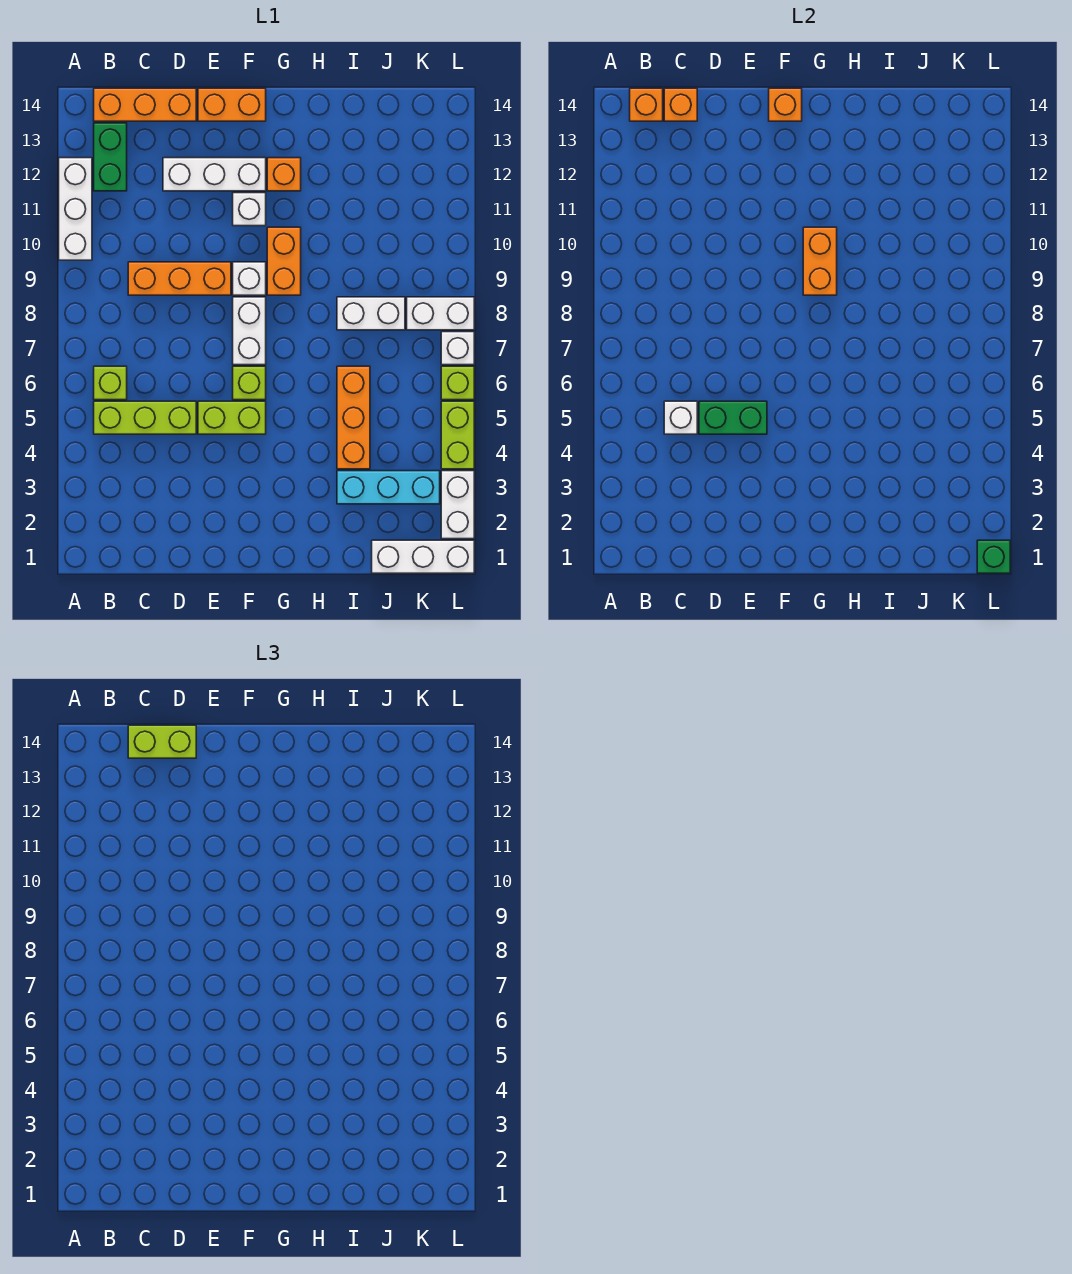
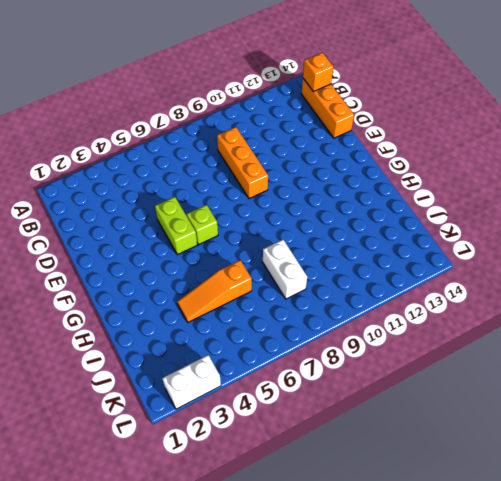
orange 1x3 slope [177,260,252,322] -> orange 1x3 brick [337,366,370,469]
none -> white 1x3 brick [59,158,92,260]
none -> lime 1x3 brick [94,401,196,434]
none -> lime 1x1 brick [94,366,127,400]
none -> green 1x2 brick [94,123,127,191]

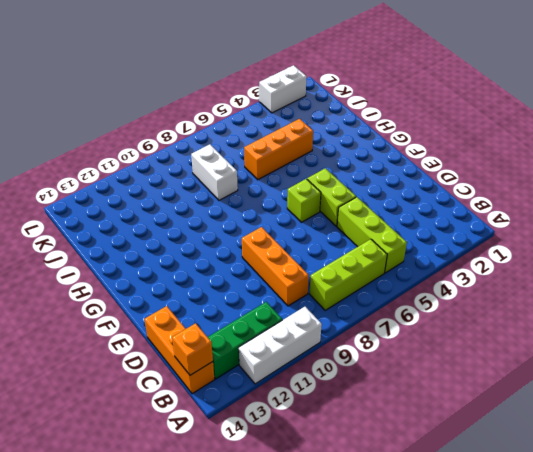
lime 1x3 brick [310,239,387,310] -> lime 1x1 brick [94,366,127,400]
green 1x3 brick [208,302,282,379] -> green 1x2 brick [94,123,127,191]
none -> white 1x3 brick [163,158,266,191]
none -> orange 1x2 brick [198,88,266,121]
none -> white 1x2 brick [233,297,266,365]
none -> white 1x1 brick [233,262,266,295]

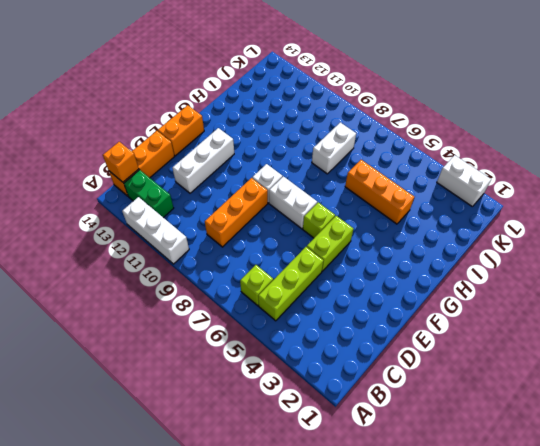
none -> white 1x1 brick [233,193,266,226]
none -> orange 1x2 brick [267,227,301,295]
none -> orange 1x1 brick [267,158,301,191]
none -> cyan 1x3 brick [337,471,440,504]

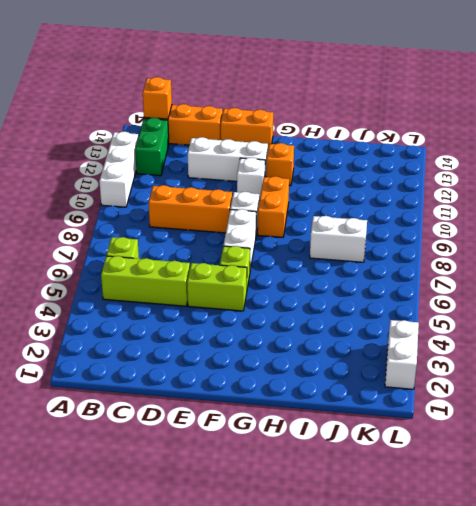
none -> cyan 1x3 brick [337,471,440,504]
none -> orange 1x3 brick [337,366,370,469]
none -> white 1x3 brick [372,540,474,573]
none -> white 1x2 brick [407,297,474,330]

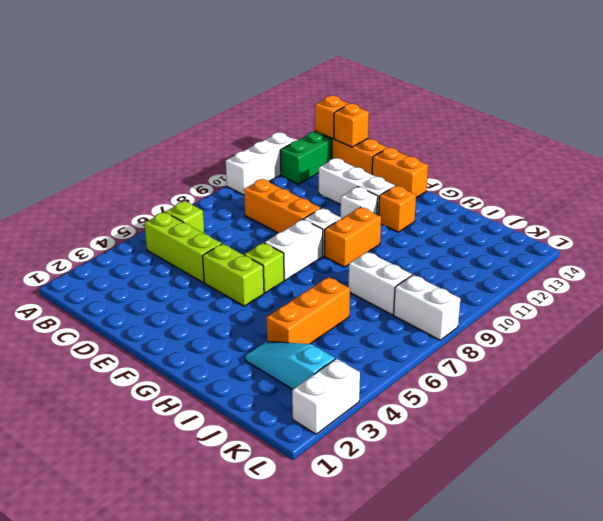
cyan 1x3 slope [245,341,335,389] -> cyan 1x3 brick [337,471,440,504]
none -> white 1x3 brick [372,540,474,573]
none -> lime 1x2 brick [441,401,474,469]
none -> lime 1x1 brick [441,366,474,400]
none -> white 1x1 brick [441,332,474,365]

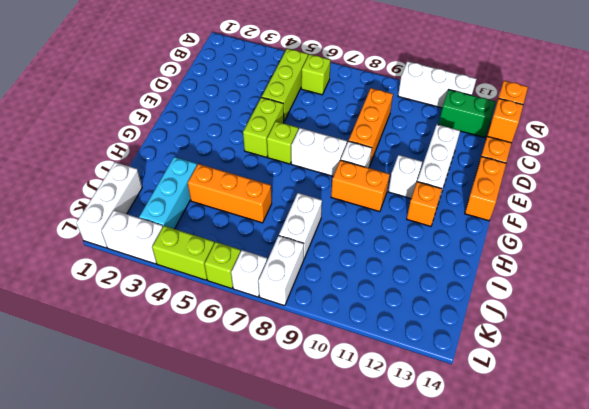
none -> white 1x1 brick [664,401,697,434]
none -> green 1x2 brick [699,401,767,434]
none -> orange 1x1 brick [769,88,802,121]
none -> orange 1x2 brick [803,227,837,295]

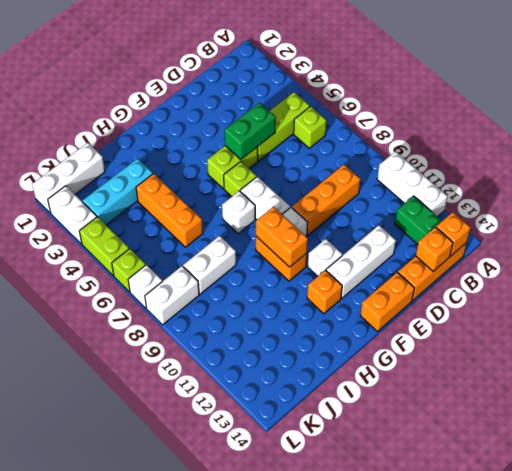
white 1x1 brick [222,191,255,234] -> white 1x1 brick moved to [664,401,697,434]
none -> orange 1x1 brick [769,88,802,121]
none -> green 1x1 brick [977,540,1010,573]
none -> lime 1x2 brick [128,725,196,758]

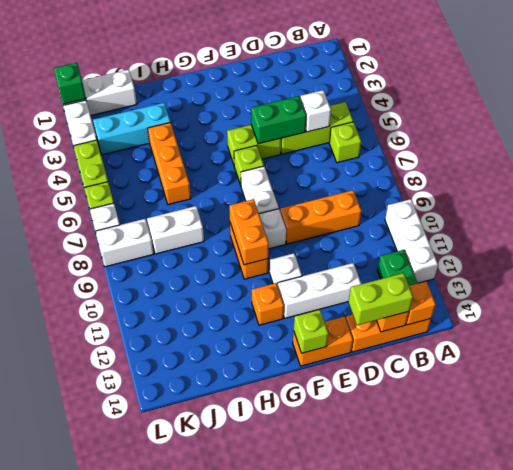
lime 1x1 brick [294,310,328,353] -> orange 1x1 brick [769,88,802,121]

